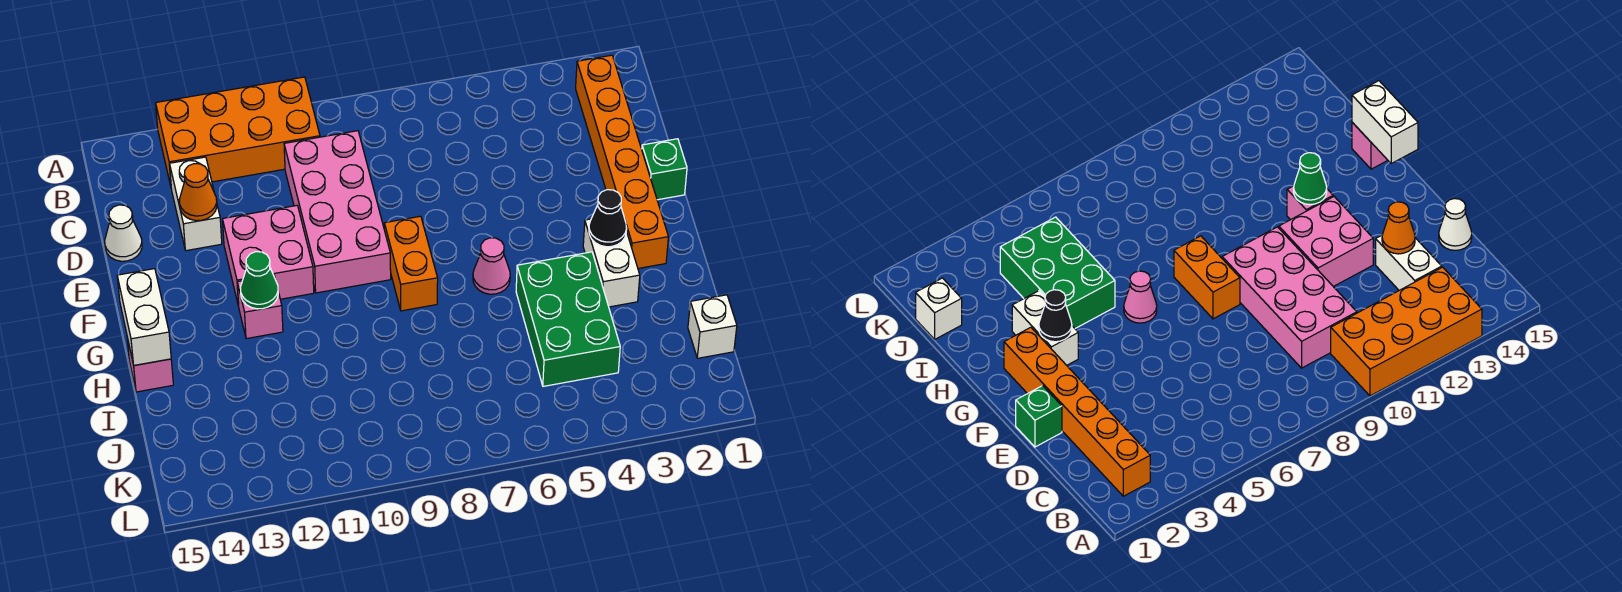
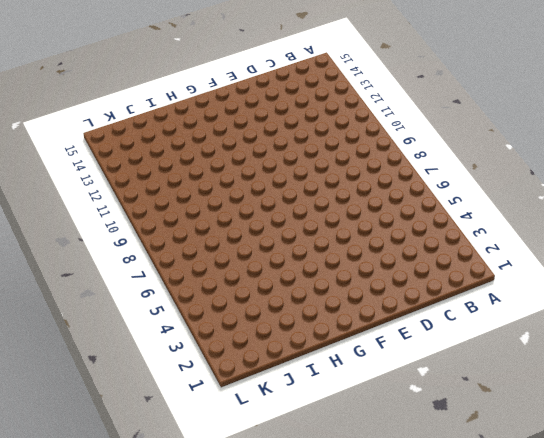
none -> orange 2x4 brick [156,77,320,186]
none -> orange 1x6 brick [576,55,668,268]
none -> pink 2x4 brick [284,131,391,293]

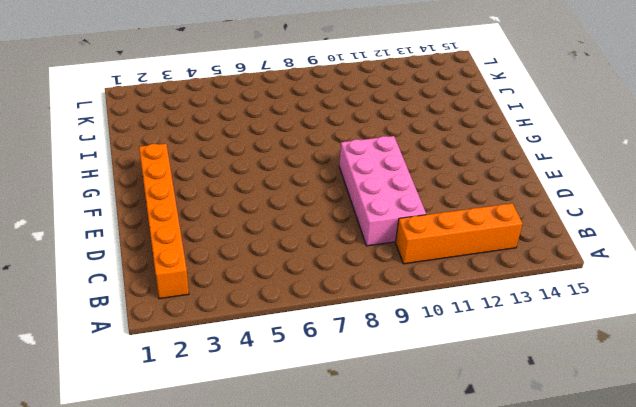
orange 1x4 brick [396,203,523,264] -> orange 2x4 brick [156,77,320,186]
none -> white 1x2 brick [170,157,222,251]
none -> white 1x1 cone [105,205,142,261]
none -> green 1x1 brick [642,139,687,200]

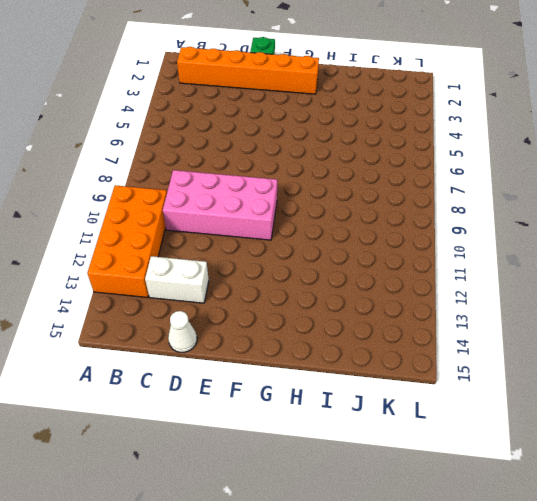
none -> pink 2x2 brick [222,206,314,306]
none -> orange 1x2 brick [384,216,438,311]
none -> white 1x2 brick [583,219,640,307]

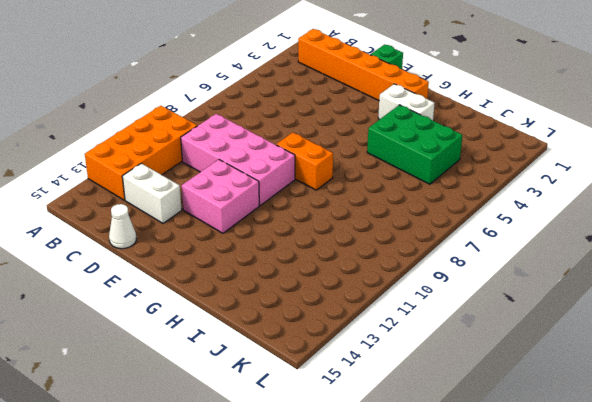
none -> pink 1x1 cone [473,238,510,294]
none -> pink 1x1 brick [237,275,283,339]
none -> pink 1x1 brick [127,338,173,392]

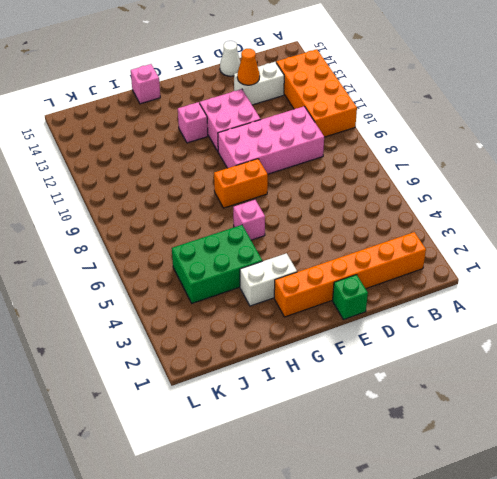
pink 1x1 brick [233,200,265,240] -> pink 1x1 cone [473,238,510,294]
none -> white 1x1 brick [688,295,737,358]
none -> black 1x1 cone [589,190,627,247]
none -> green 1x1 cone [240,252,278,309]

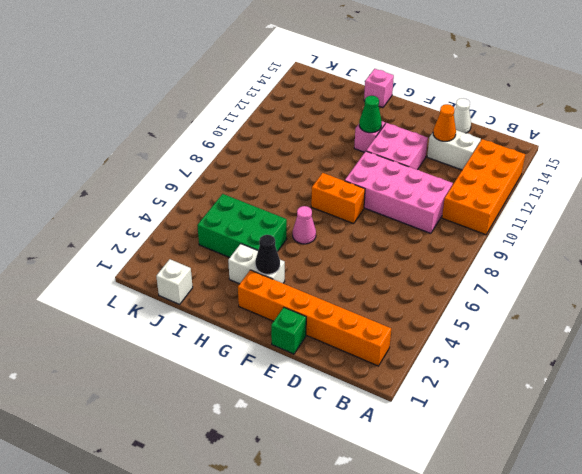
none -> white 1x2 brick [117,269,171,365]

